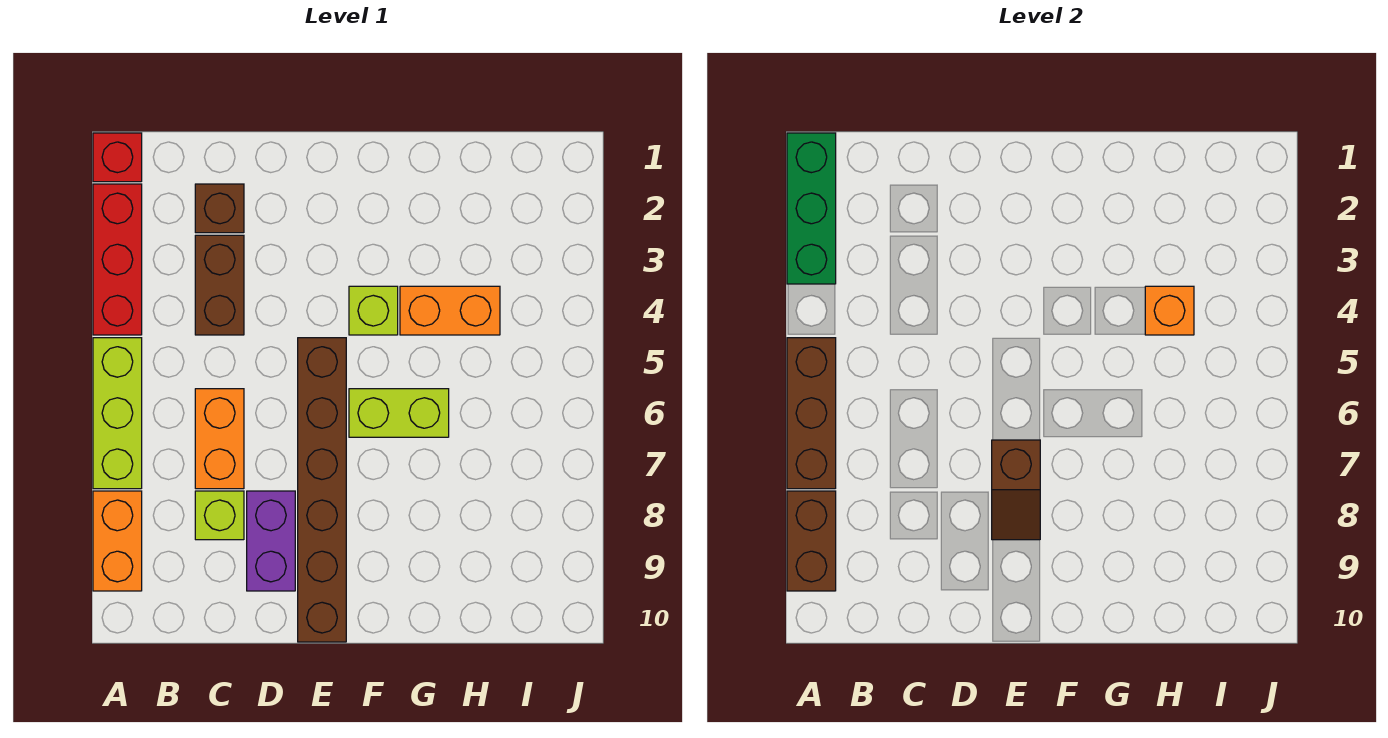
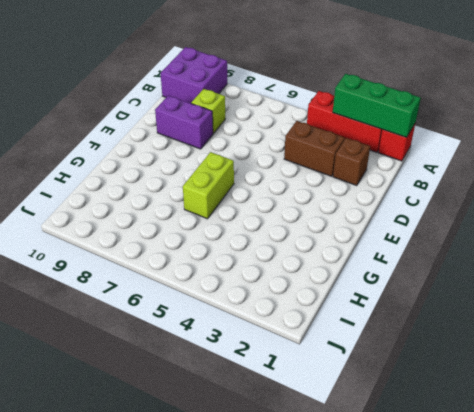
purple 2x2 brick [161,47,227,103] -> orange 1x2 brick [93,491,142,591]
none -> lime 1x3 brick [93,338,142,489]
none -> orange 1x2 brick [195,389,244,489]
none -> brown 1x6 brick [298,338,346,642]

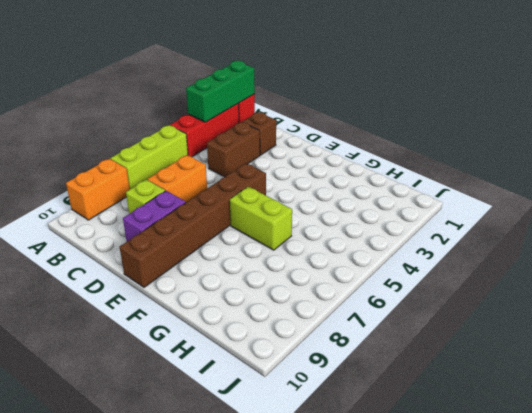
none -> lime 1x1 brick [349,286,398,335]
none -> orange 1x2 brick [400,286,500,335]
none -> brown 1x3 brick [787,338,836,489]

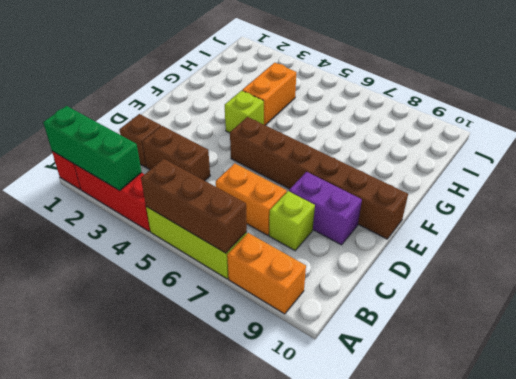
none -> lime 1x2 brick [349,389,449,437]
none -> brown 1x2 brick [787,491,836,591]
none -> brown 1x2 slope [992,440,1040,540]

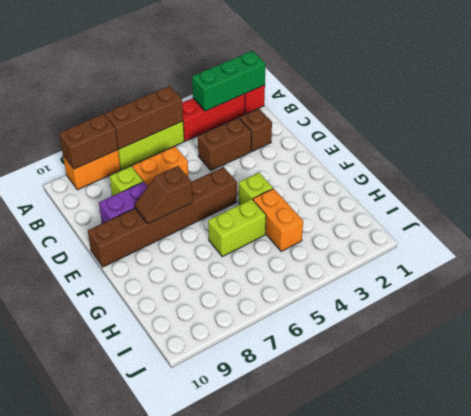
lime 1x2 brick [208,199,266,257] -> lime 1x2 brick turned to [349,389,449,437]
none -> orange 1x1 brick [1145,286,1194,335]

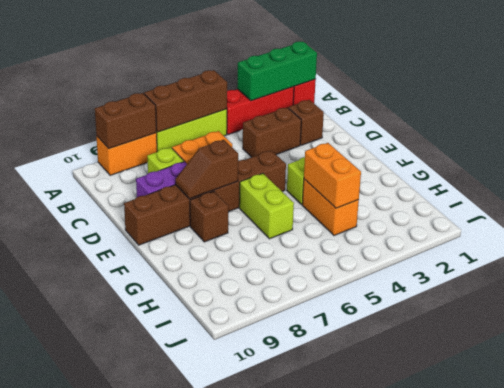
brown 1x1 brick [190,191,228,242] -> none
orange 1x2 brick [304,143,361,208] -> orange 1x1 brick [1145,286,1194,335]

